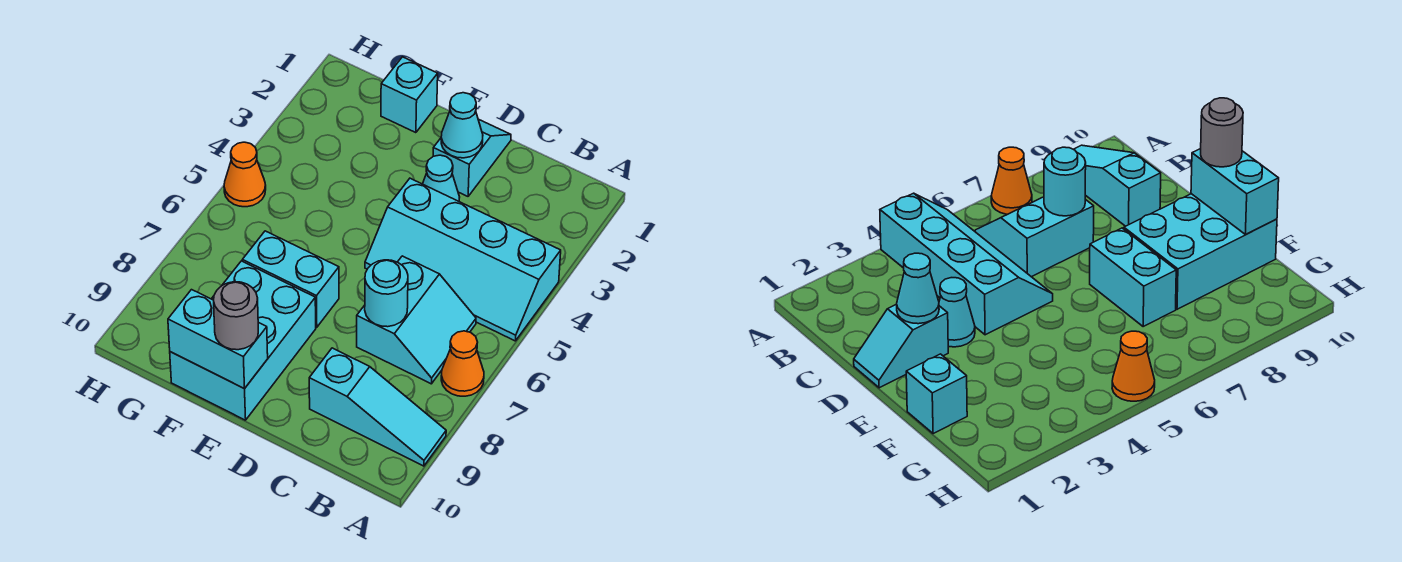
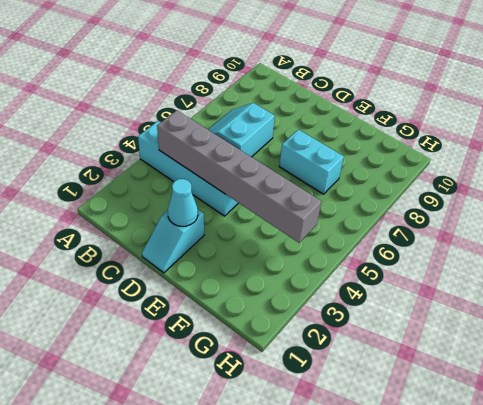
grey 1x6 brick [157,110,321,243] -> none
none -> orange 1x1 cone [441,331,484,396]
none -> cyan 1x3 slope [309,348,446,466]
none -> cyan 1x1 cone [423,155,460,201]

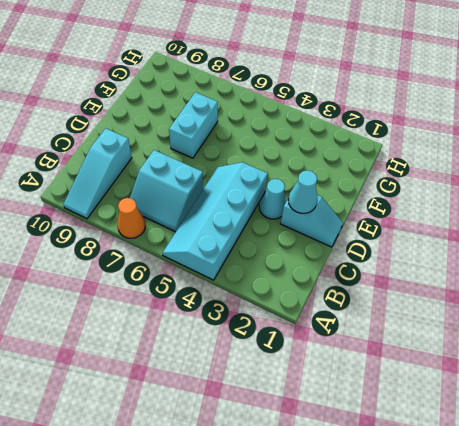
none -> cyan 2x3 brick [170,261,316,420]
none -> cyan 1x1 brick [381,57,438,133]
none -> orange 1x1 cone [224,142,266,207]

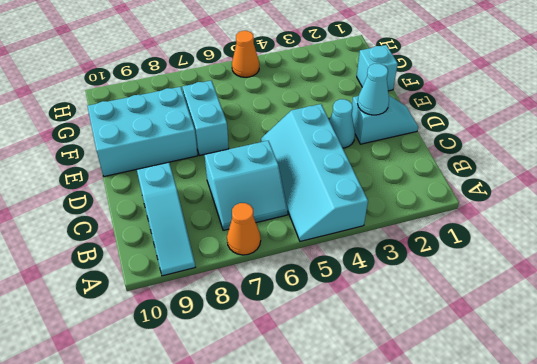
none -> cyan 1x1 round brick [365,260,408,327]
none -> cyan 1x2 brick [168,290,268,389]
none -> grey 1x1 round brick [214,282,258,350]

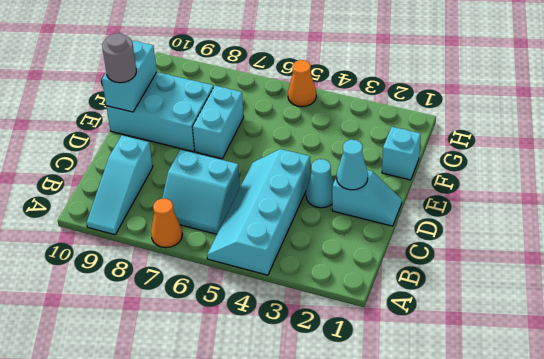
none -> cyan 1x1 round brick [365,260,408,327]

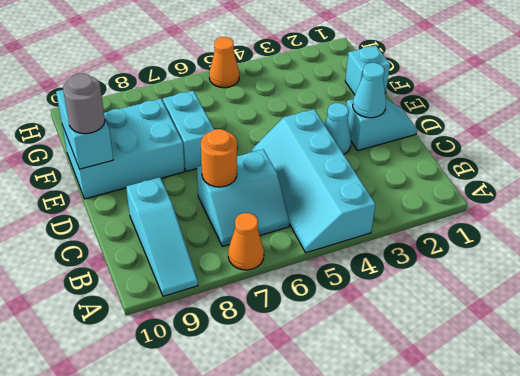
orange 1x1 round brick [201,129,237,187] -> cyan 1x1 round brick [365,260,408,327]

